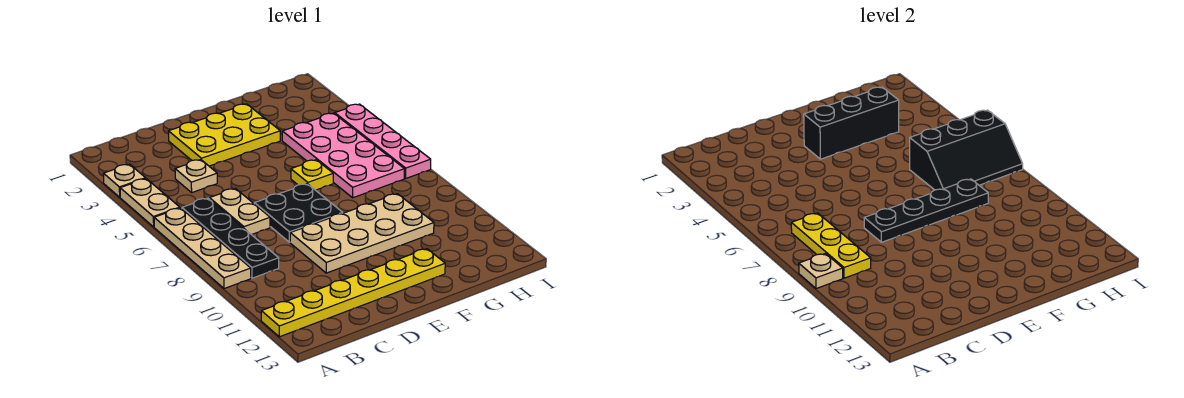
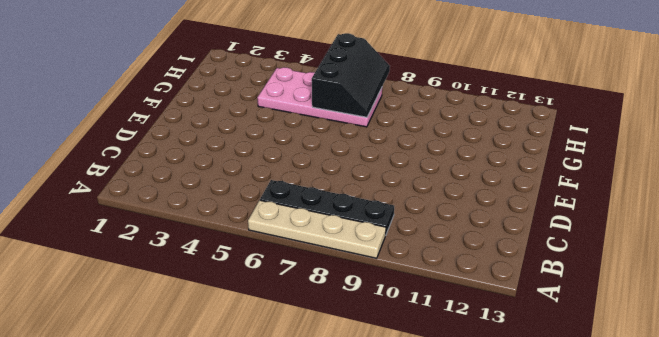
none -> tan 1x1 plate [103,164,146,197]
none -> tan 1x2 plate [120,179,180,227]
none -> yellow 1x6 plate [261,249,445,337]

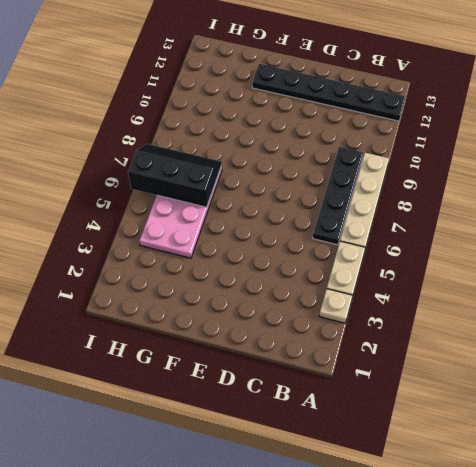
black 1x6 plate [252,64,406,121] -> yellow 1x6 plate [261,249,445,337]
none -> tan 1x1 plate [175,160,217,192]
none -> tan 1x2 plate [210,189,270,235]
none -> yellow 2x3 plate [168,104,280,166]

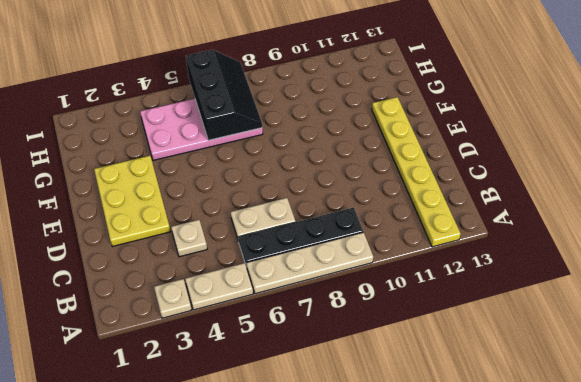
none -> black 2x2 plate [254,184,343,242]
none -> tan 2x4 plate [290,194,434,273]
none -> yellow 1x1 plate [291,160,333,190]

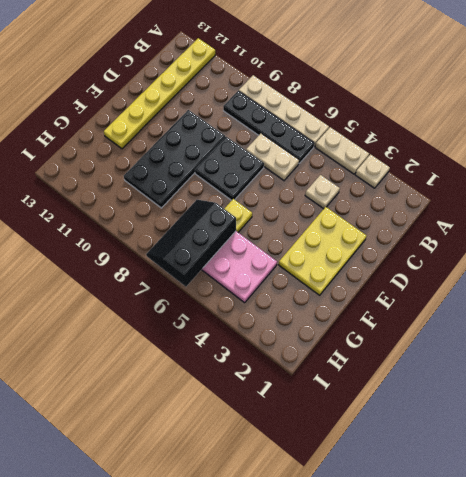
black 2x4 plate [124,110,225,208] -> tan 2x4 plate [290,194,434,273]
none -> pink 1x4 plate [335,104,431,178]
none -> tan 1x1 plate [799,253,843,289]
none -> yellow 1x3 plate [791,213,871,278]

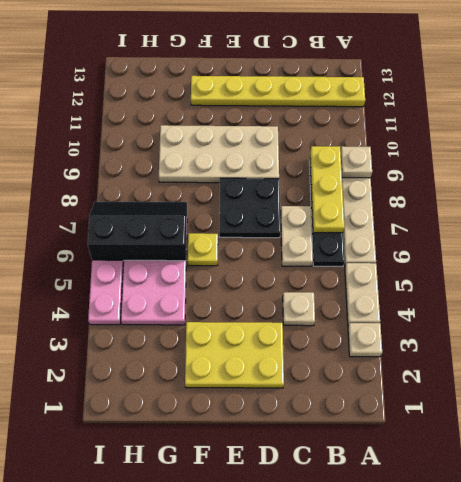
none -> black 1x4 plate [864,179,988,242]
none -> black 1x3 brick [804,87,899,159]

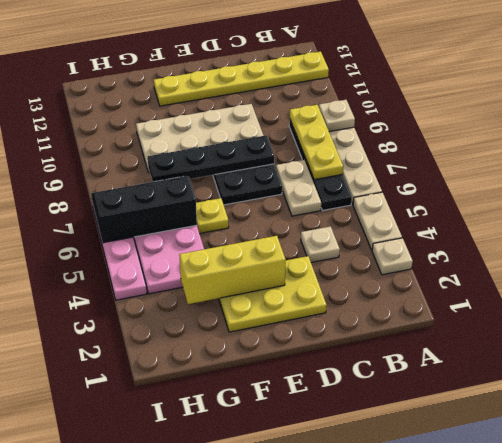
yellow 1x3 brick [179,236,286,304] -> black 1x3 brick [804,87,899,159]

